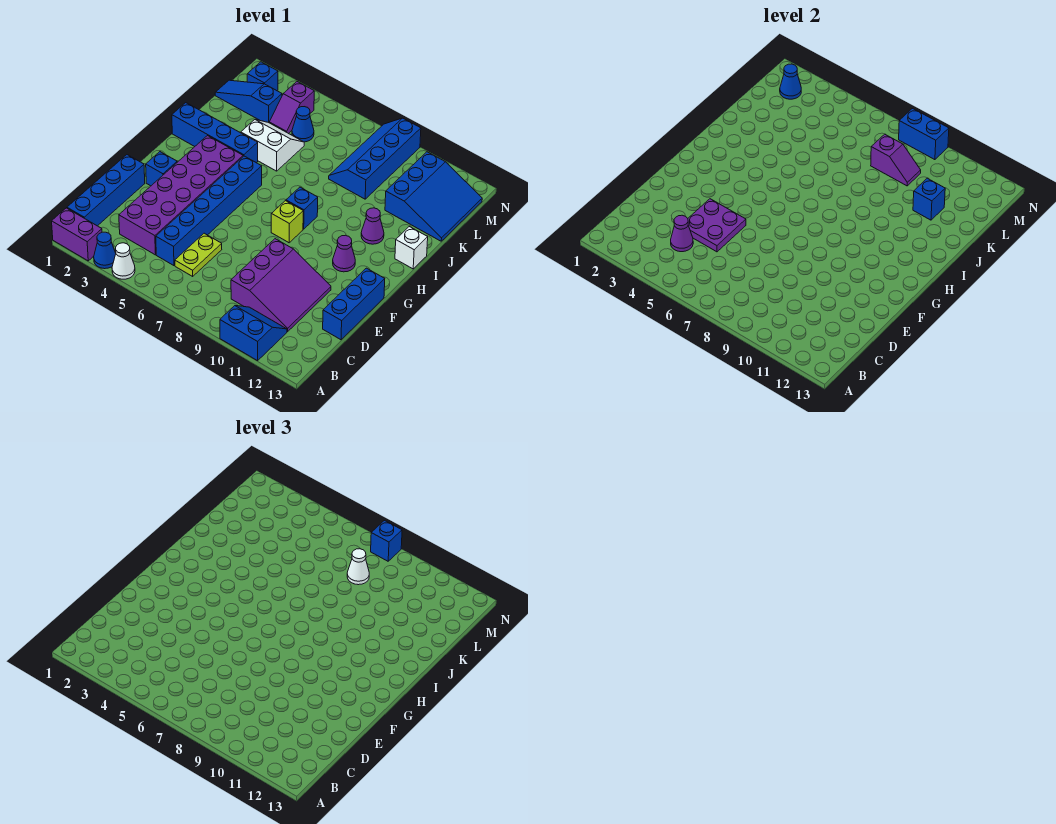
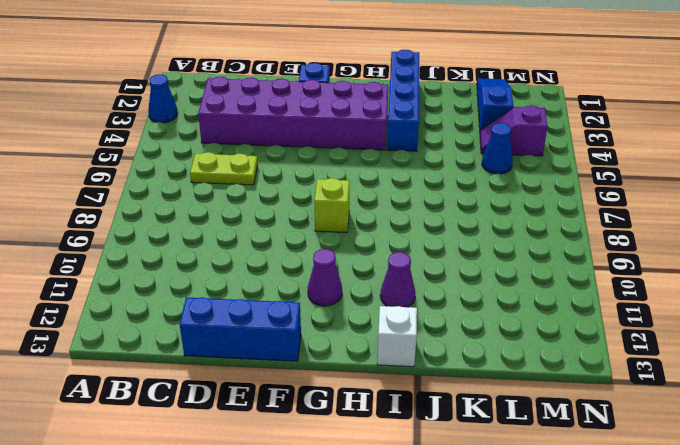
none -> purple 1x2 brick [52,208,102,261]
none -> white 1x1 cone [112,243,135,279]
none -> blue 2x2 slope [220,306,287,361]
none -> blue 1x4 brick [67,155,145,226]

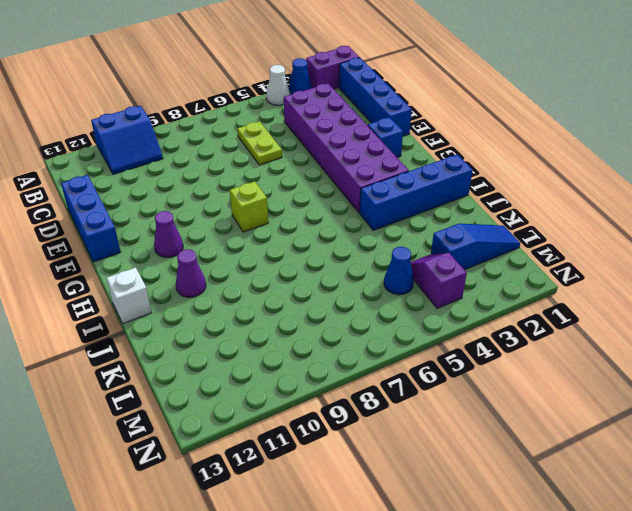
none -> blue 1x6 brick [156,156,262,266]
none -> purple 3x3 slope [231,239,331,332]
none -> blue 1x1 brick [286,187,318,229]
none -> white 2x2 slope [241,120,304,171]

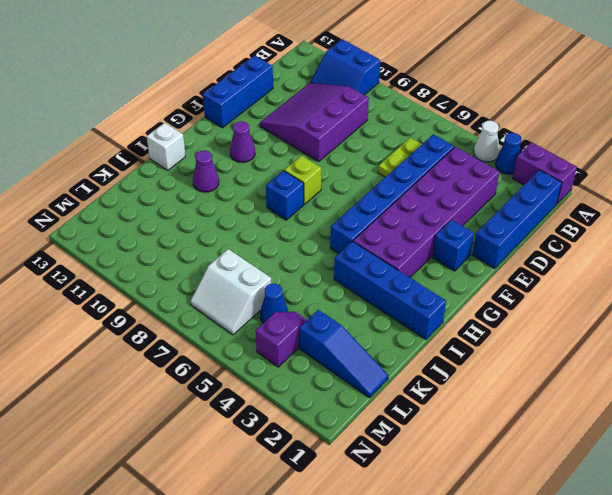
white 2x2 slope [190,249,271,335] -> white 2x2 slope moved to [241,120,304,171]
none -> blue 2x4 slope [329,118,421,199]
none -> blue 3x3 slope [385,152,482,241]
none -> blue 1x1 brick [247,62,278,91]
none -> purple 1x1 cone [671,215,693,252]

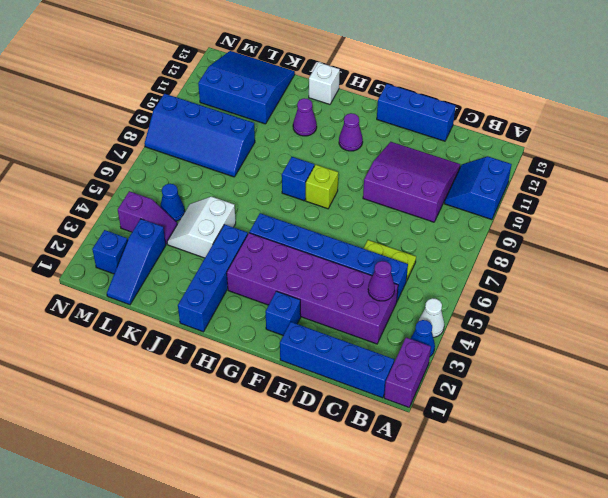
none -> purple 2x2 plate [688,199,746,252]
none -> blue 1x1 brick [913,178,945,220]
none -> purple 1x2 slope [871,134,921,186]
none -> blue 1x1 cone [780,64,801,99]

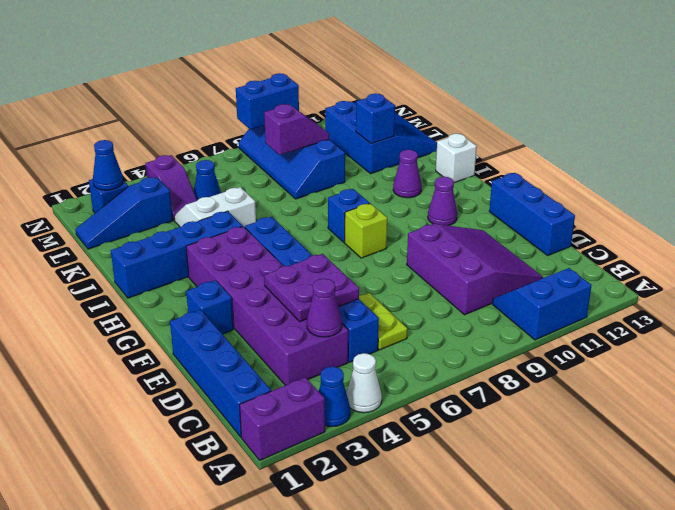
none -> white 1x1 cone [347,549,369,585]
none -> blue 1x1 brick [371,521,402,561]

